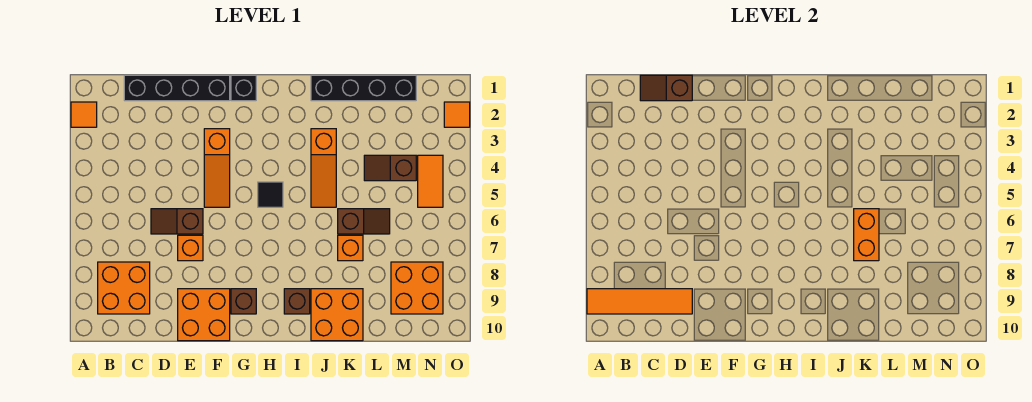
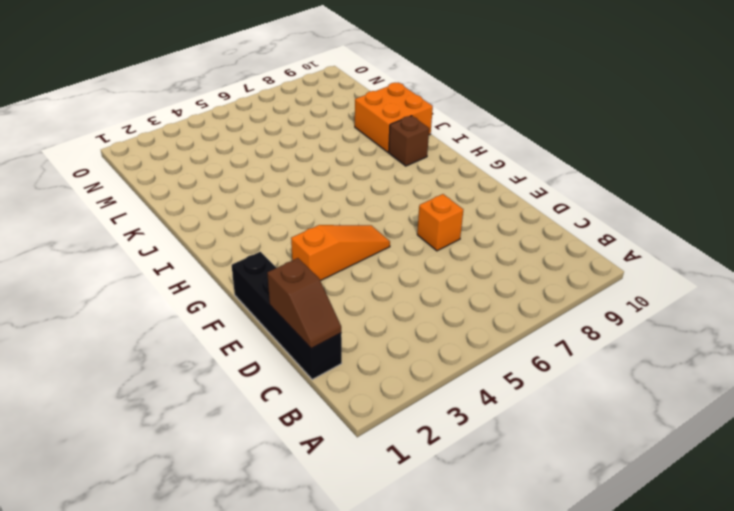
none -> orange 1x1 tile [71,102,97,127]
none -> orange 2x2 brick [98,262,150,314]
none -> brown 1x2 slope [151,209,203,234]

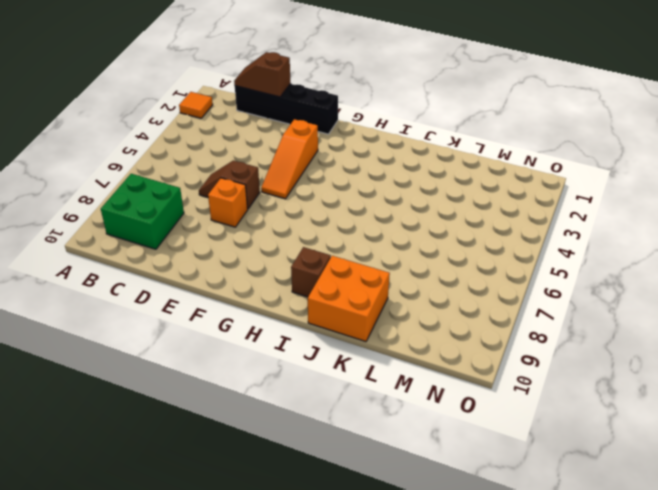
green 2x2 brick [101,174,184,249] -> orange 2x2 brick [98,262,150,314]
none -> orange 2x2 brick [178,289,230,341]
none -> black 1x1 brick [231,75,256,101]
none -> brown 1x1 brick [231,289,256,314]

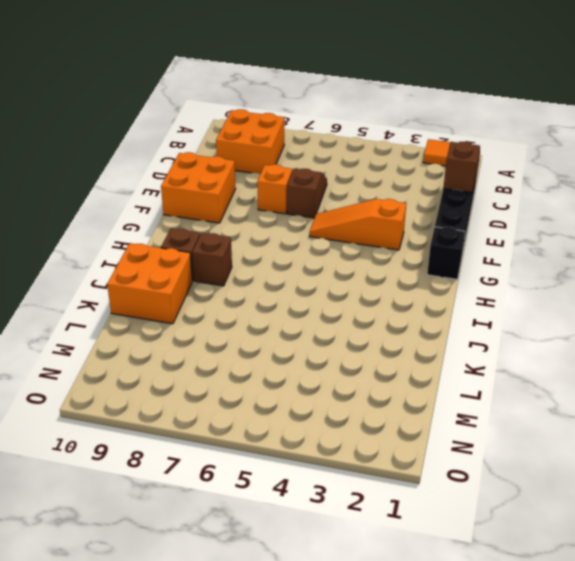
brown 1x1 brick [192,233,232,286] -> brown 1x1 brick moved to [231,289,256,314]
none -> black 1x1 tile [258,182,283,207]
none -> black 1x4 brick [311,75,416,101]
none -> orange 1x3 slope [311,129,336,207]

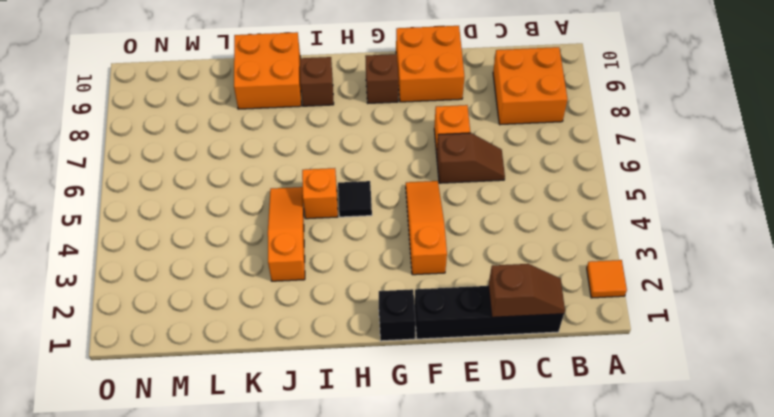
orange 1x1 brick [302,168,338,219] -> orange 1x1 brick moved to [338,235,363,261]
none -> black 1x4 brick [311,75,416,101]
none -> brown 1x2 slope [338,209,390,234]
none -> brown 1x2 slope [364,155,416,181]

